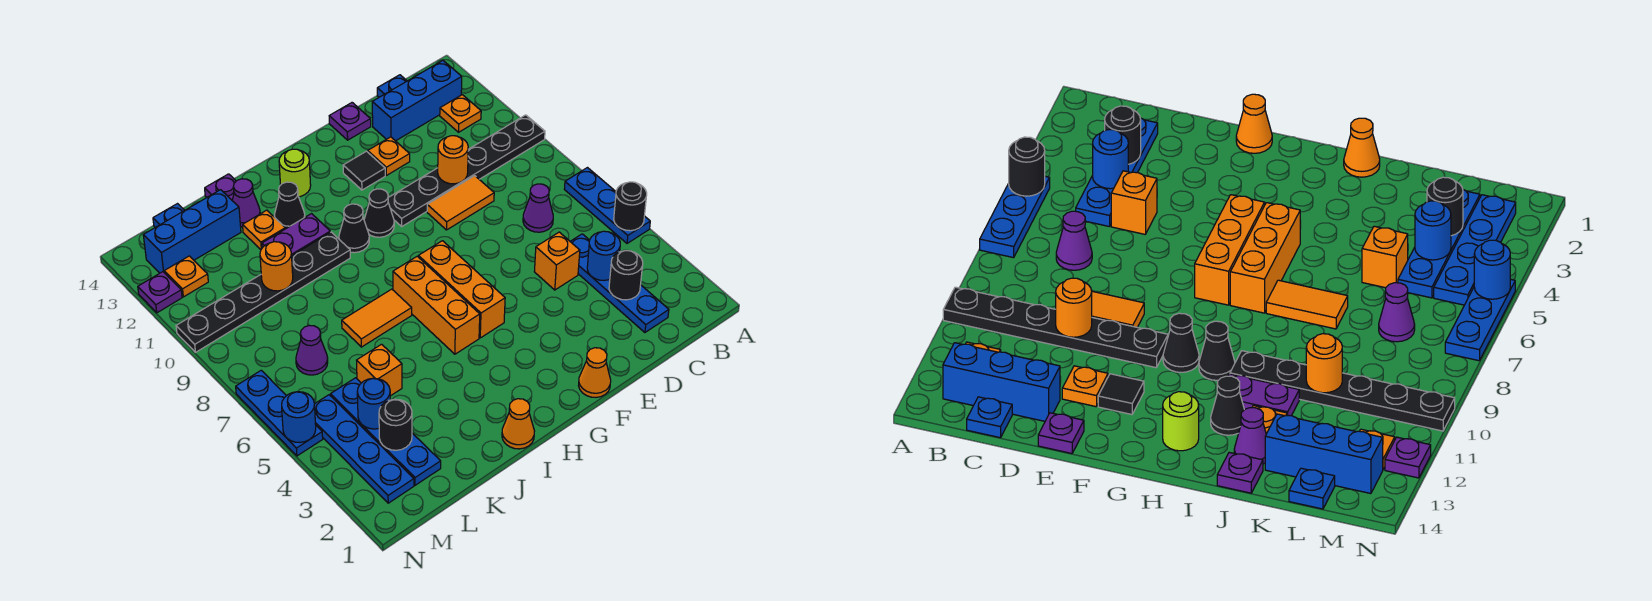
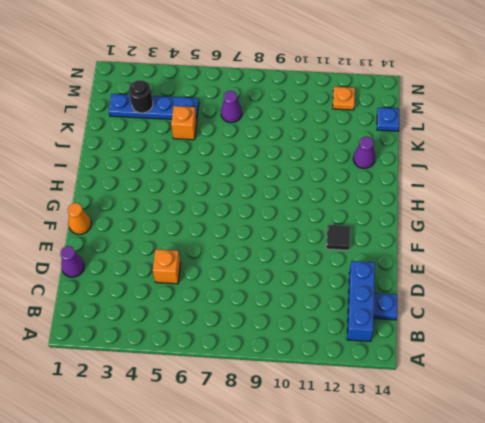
purple 1x1 cone [60,246,84,277] -> purple 1x1 cone moved to [523,184,553,232]
none -> blue 1x3 plate [564,168,650,243]
none -> black 1x6 plate [388,115,545,226]
none -> orange 1x1 plate [440,95,481,132]
none -> blue 1x4 plate [570,234,669,333]

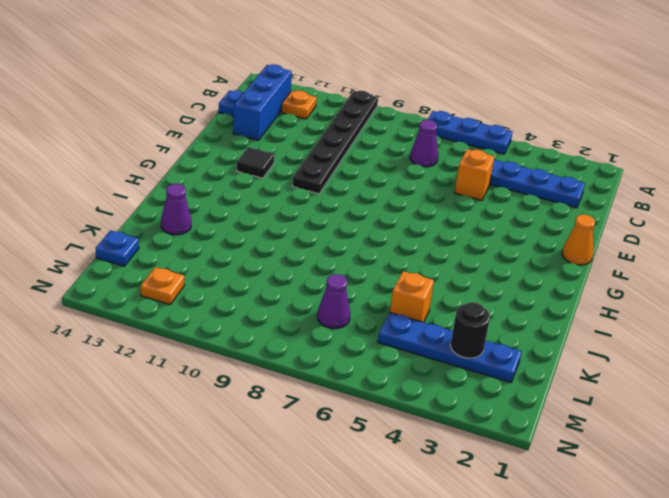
none -> orange 1x2 tile [427,176,494,230]
none -> orange 1x1 plate [368,137,410,175]
none -> purple 1x1 plate [329,103,371,140]
none -> orange 1x3 brick [418,241,505,338]

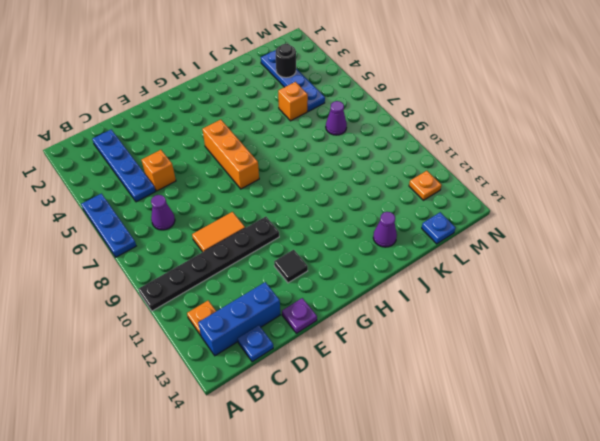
none -> orange 1x1 plate [368,137,410,175]
none -> orange 1x1 cone [579,348,611,397]
none -> black 1x1 cone [364,189,394,237]
none -> orange 1x3 brick [393,256,480,354]

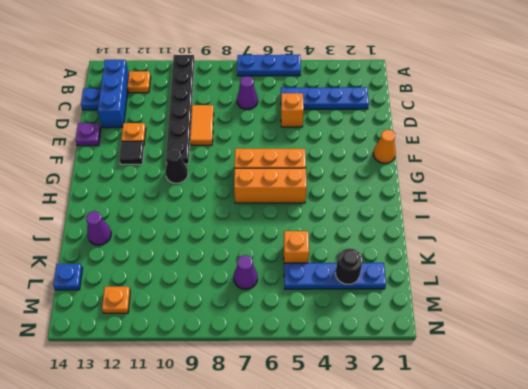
none -> black 1x1 cone [339,204,369,253]
none -> lime 1x1 round brick [279,149,311,197]
none -> orange 1x1 cone [502,399,535,449]
none -> orange 1x2 tile [342,289,412,347]

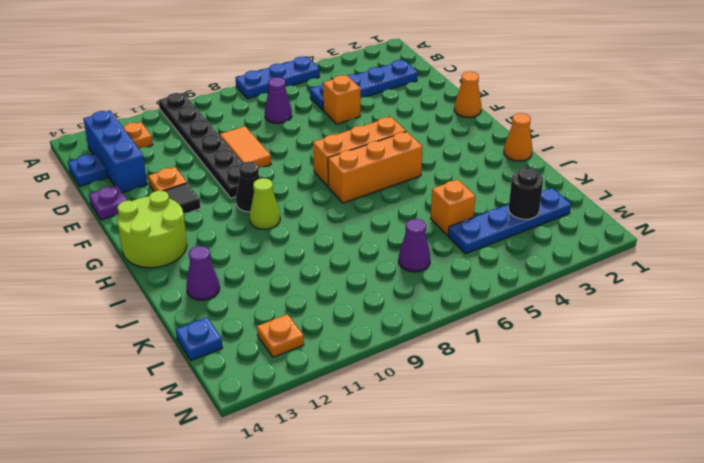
lime 2x2 round brick [117,190,187,268] -> lime 1x1 round brick [279,149,311,197]
lime 1x1 cone [250,178,280,229] -> black 1x1 cone [339,204,369,253]
none -> orange 1x2 tile [342,289,412,347]
none -> black 1x6 plate [176,232,350,352]
none -> purple 1x2 plate [262,214,330,255]
none -> black 1x1 cone [274,182,305,229]

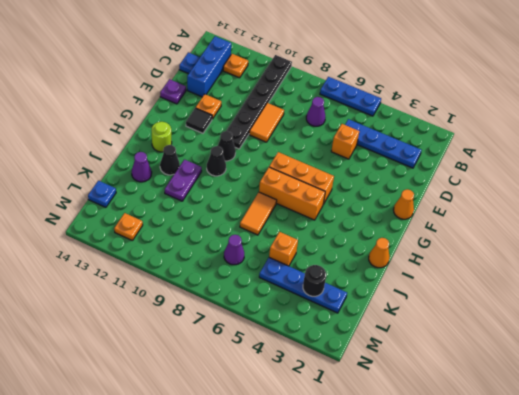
none -> black 1x6 plate [176,232,350,352]
none -> orange 1x1 plate [243,210,285,249]
none -> purple 1x1 plate [205,174,236,200]
none -> blue 1x3 brick [143,190,241,273]

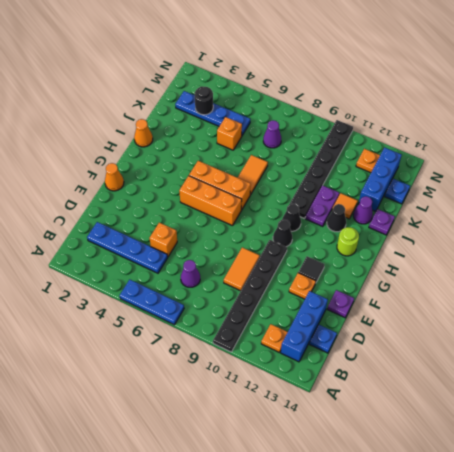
orange 1x1 tile [332,193,358,219] -> orange 1x1 plate [243,210,285,249]
none -> blue 1x4 plate [315,395,414,503]
none -> blue 1x3 plate [236,370,323,456]
none -> purple 1x1 plate [138,272,182,313]
none -> black 1x1 round brick [614,182,647,231]

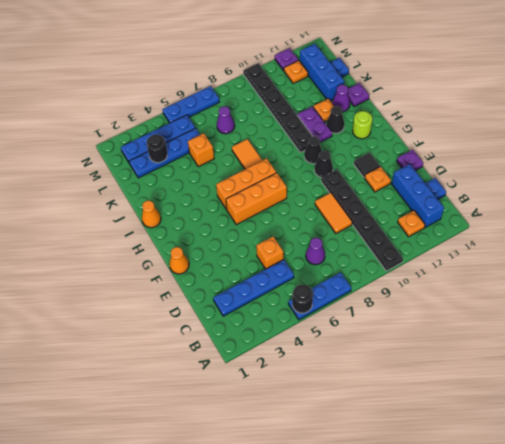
none -> black 1x1 round brick [609,251,643,300]
none -> blue 1x1 round brick [587,231,620,280]
none -> orange 1x1 round brick [438,136,468,184]
none -> orange 1x1 round brick [260,242,293,291]

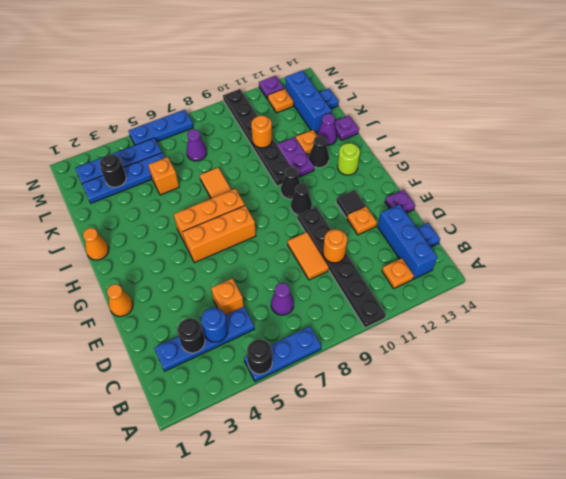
none -> blue 1x1 round brick [357,378,390,429]
none -> blue 1x1 round brick [282,392,316,443]

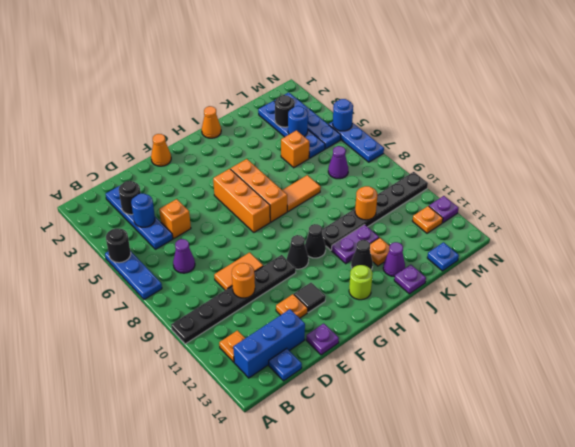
none -> blue 1x3 brick [143,190,241,273]

